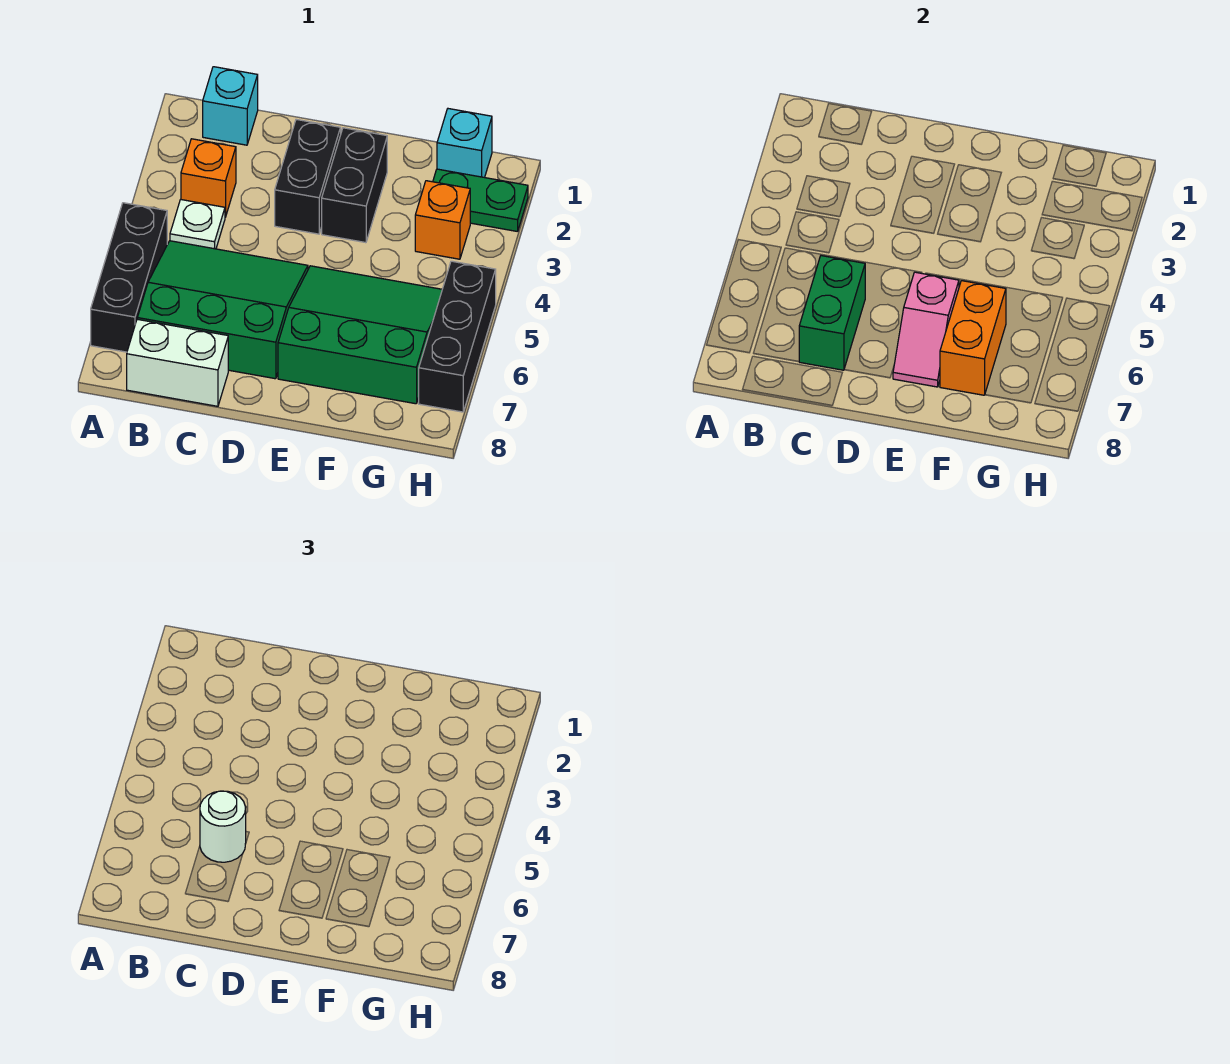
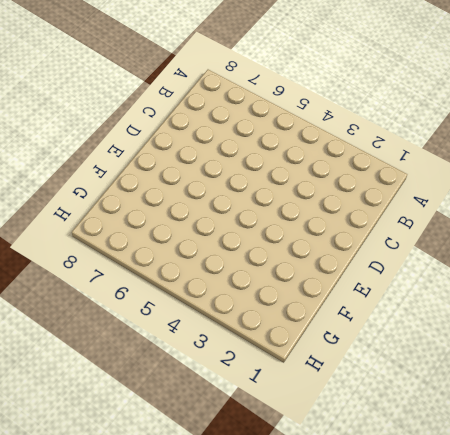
none -> black 1x3 brick [91,203,167,352]
none -> cyan 1x1 brick [203,67,258,145]
none -> orange 1x1 brick [181,139,236,217]

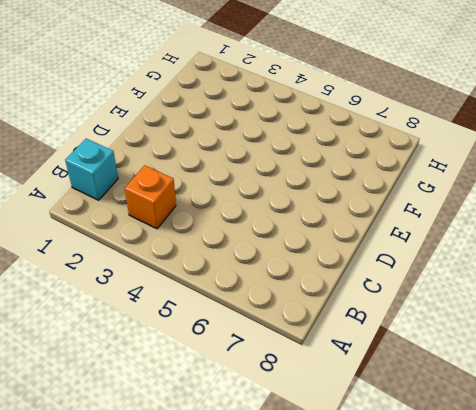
none -> black 1x3 brick [91,203,167,352]
none -> white 1x1 plate [170,200,225,249]
none -> green 3x3 slope [137,241,308,379]

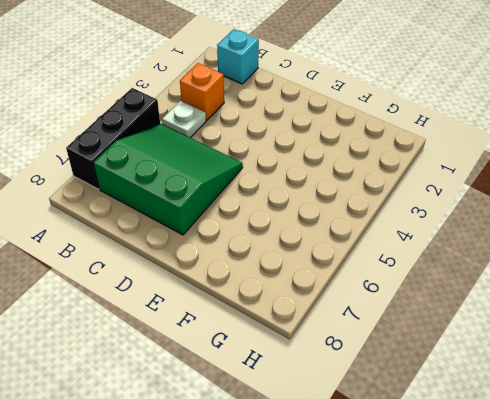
none -> white 1x2 brick [127,319,228,406]
none -> black 1x2 brick [275,119,341,234]
none -> black 1x2 brick [322,128,387,243]

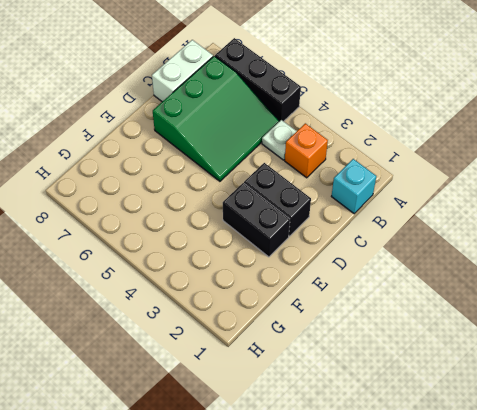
none -> green 3x3 slope [278,266,442,404]
none -> cyan 1x1 brick [437,109,492,177]
none -> green 1x2 plate [433,169,528,232]

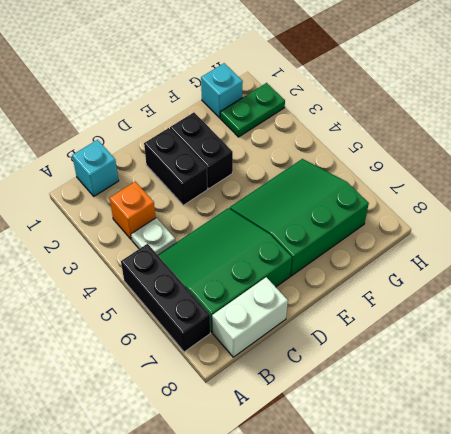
none -> orange 1x1 brick [415,181,470,259]
none -> black 1x3 brick [419,261,496,412]
none -> green 1x2 brick [799,256,865,370]

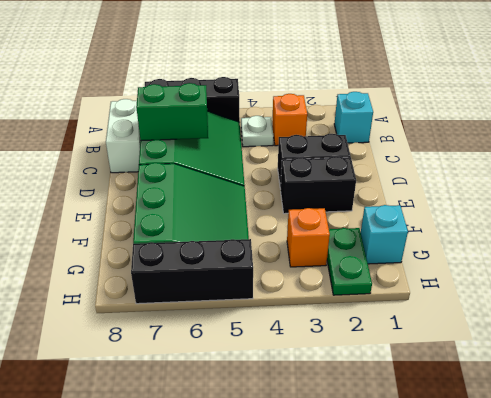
none -> pink 1x2 slope [893,272,959,387]
none -> orange 1x2 brick [940,281,1006,395]
none -> white 1x1 round brick [200,791,246,862]

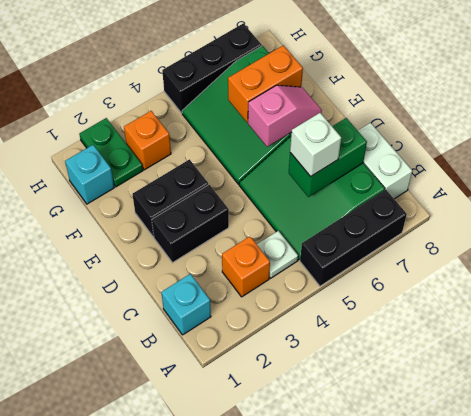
white 1x1 brick [290,113,341,177] -> white 1x1 round brick [200,791,246,862]

